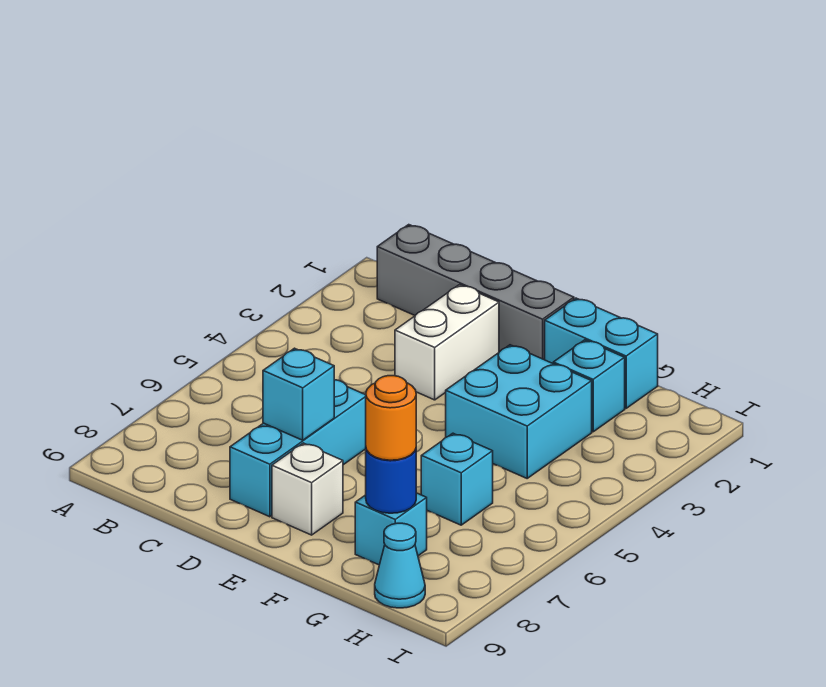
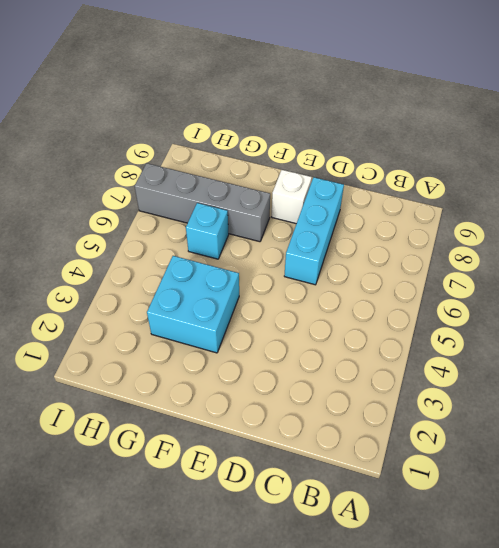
grey 1x4 brick [135,163,270,242] -> grey 1x4 brick moved to [377,225,574,360]
none -> white 1x2 brick [395,285,499,400]
none -> cyan 1x2 brick [545,298,658,408]
none -> cyan 1x1 brick [553,340,625,432]

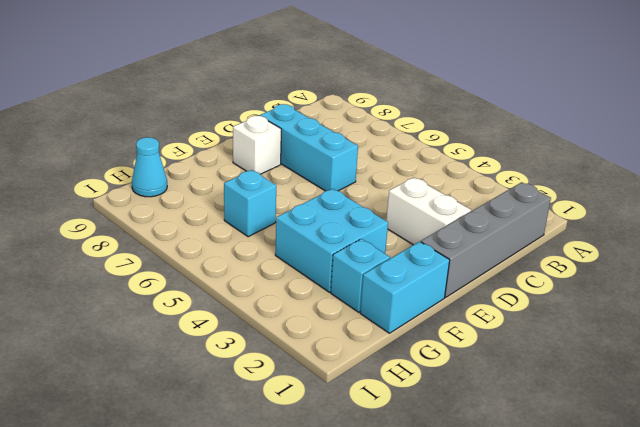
none -> cyan 1x1 brick [355,493,427,565]
none -> cyan 1x1 brick [263,348,334,440]
none -> blue 1x1 round brick [366,449,416,513]

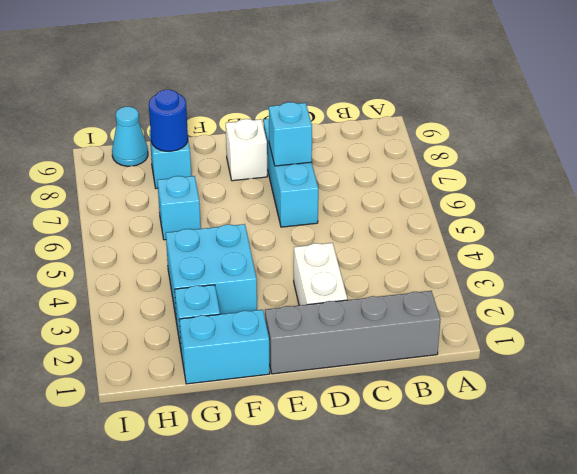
none -> orange 1x1 round brick [366,376,416,460]

